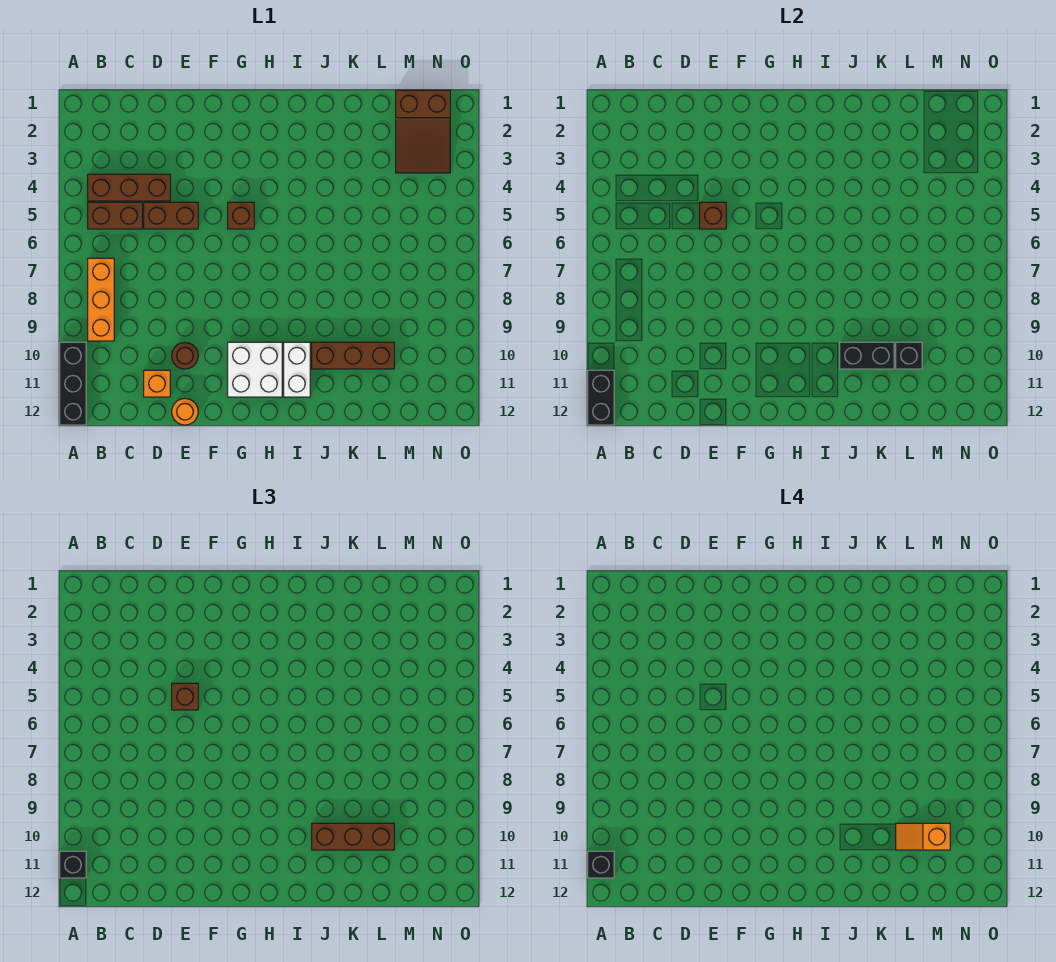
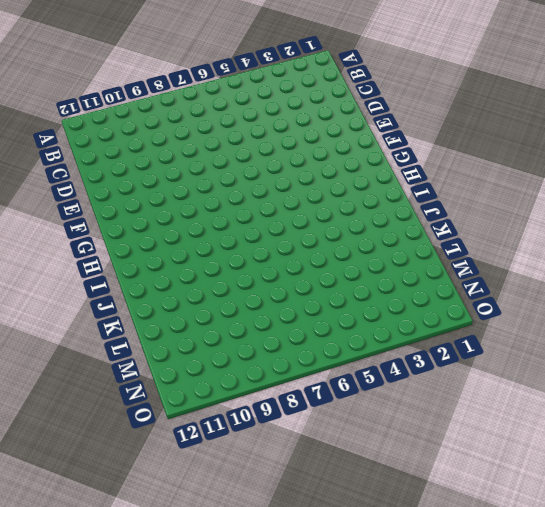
none -> black 1x3 brick [60,342,86,425]
none -> brown 1x3 brick [88,174,170,201]
none -> brown 1x2 brick [88,202,142,229]

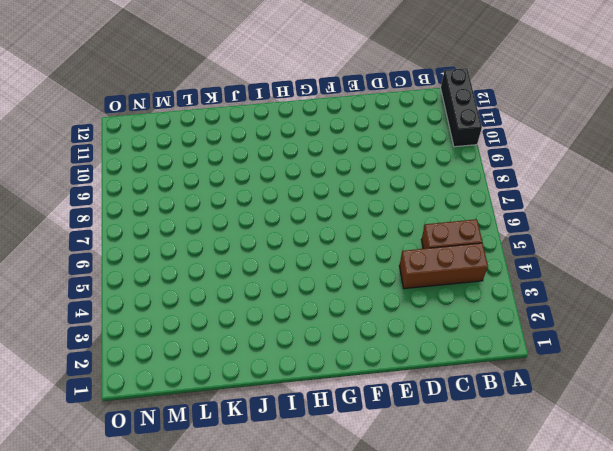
none -> orange 1x3 brick [88,258,114,341]
none -> brown 1x2 brick [144,202,198,229]
none -> orange 1x1 brick [144,370,170,397]

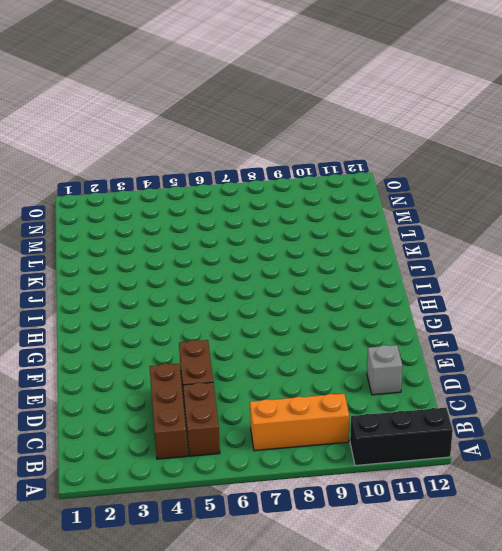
grey 1x1 brick [367,345,403,395] -> orange 1x1 brick [144,370,170,397]
none -> brown 1x1 round brick [172,343,198,369]
none -> orange 1x1 round brick [172,399,198,425]
none -> brown 1x1 brick [228,202,254,229]

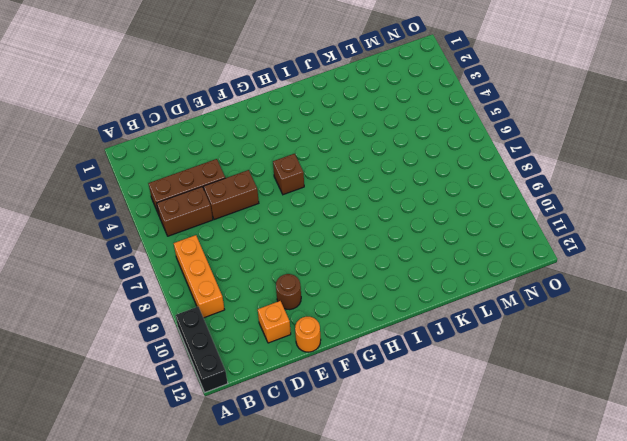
none -> white 2x2 brick [228,342,282,397]
none -> white 1x2 brick [284,342,310,397]
none -> brown 1x3 brick [312,342,394,369]

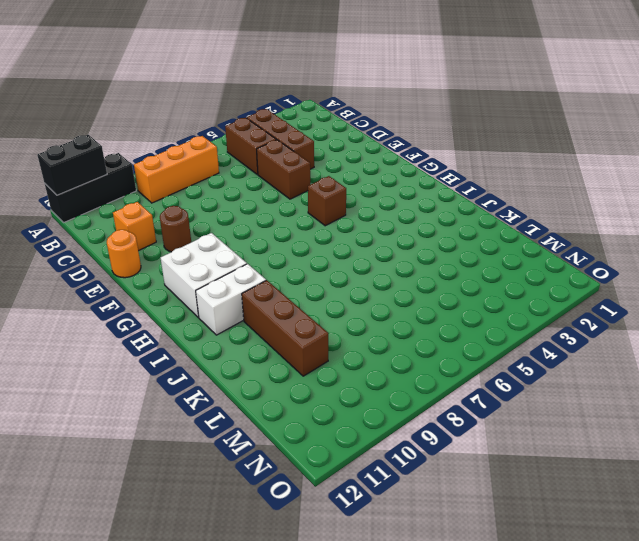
none -> brown 2x3 slope [396,90,450,173]
none -> brown 1x1 brick [700,202,726,229]
none -> black 1x2 brick [840,342,894,369]

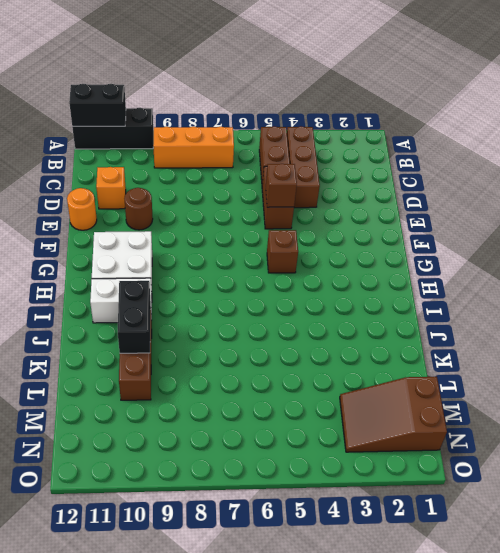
none -> black 1x1 brick [896,342,922,369]
none -> black 1x1 brick [60,851,86,878]
none -> brown 1x1 brick [172,683,198,710]

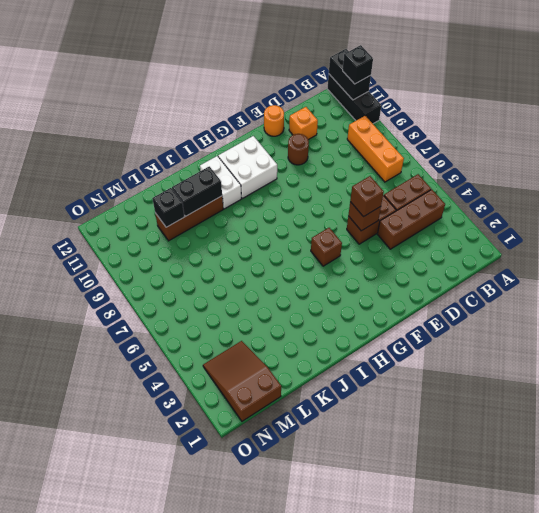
none -> brown 1x3 brick [312,823,394,850]
none -> black 1x1 brick [588,851,614,878]
none -> orange 1x2 slope [896,823,950,850]

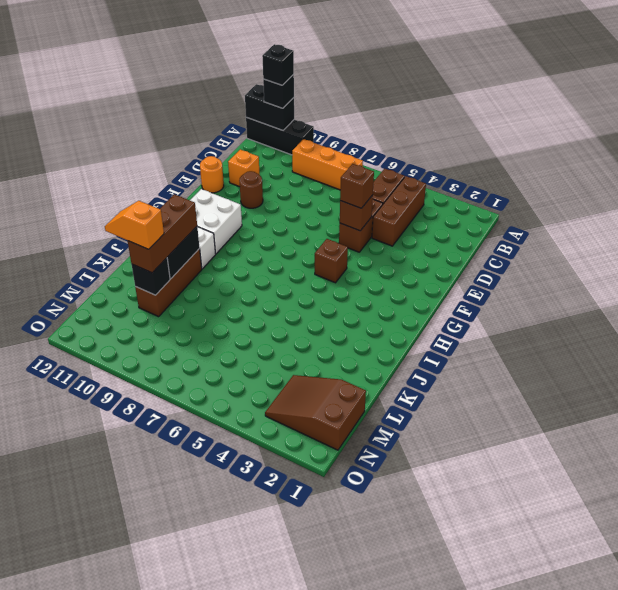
orange 1x2 slope [105,201,164,249] -> orange 1x2 slope turned to [896,823,950,850]

